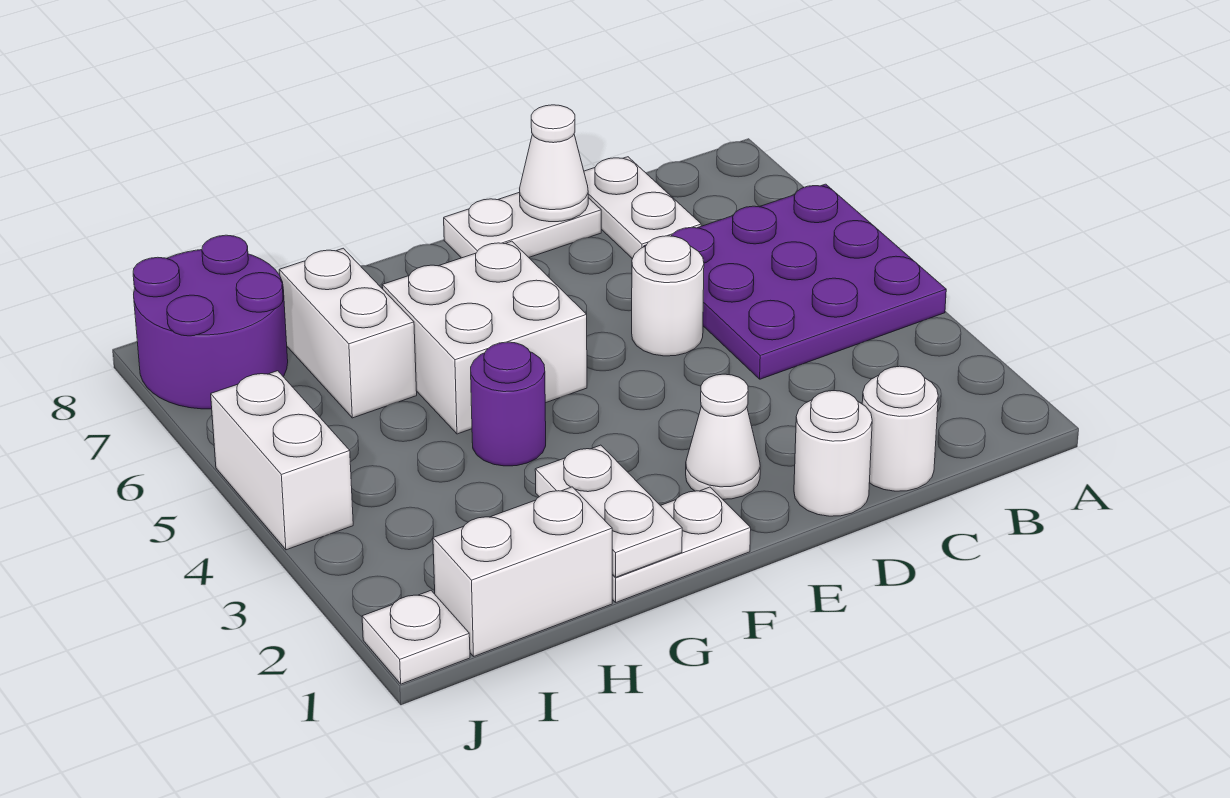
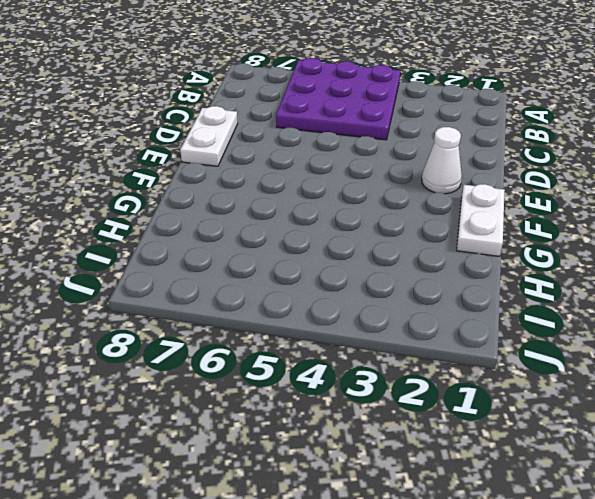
none -> white 1x1 round brick [862,366,938,491]
none -> white 1x2 plate [584,157,701,259]
none -> white 1x1 round brick [794,391,872,516]

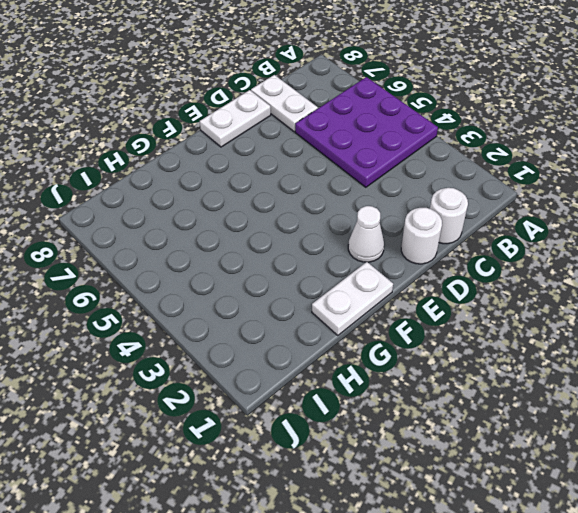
none -> white 1x1 round brick [632,236,704,356]
none -> white 2x2 brick [382,241,587,434]
none -> purple 1x1 round brick [471,342,546,466]

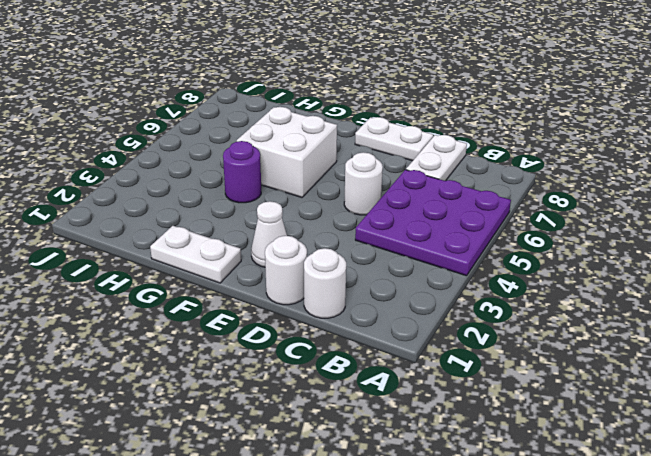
none -> white 1x2 brick [433,487,612,656]
none -> white 1x2 brick [279,248,417,418]
none -> purple 2x2 round brick [133,235,288,409]

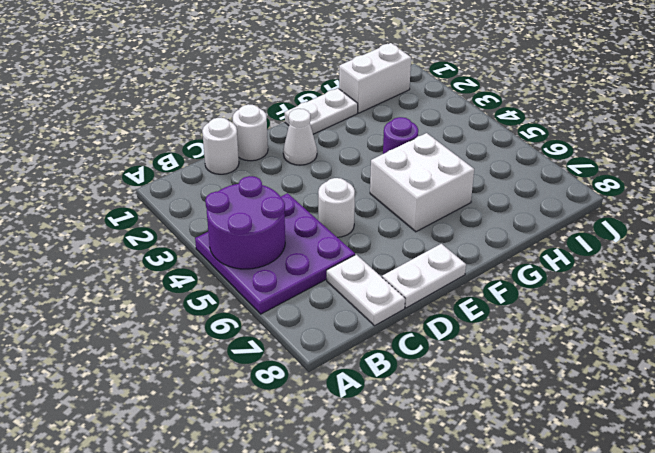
purple 2x2 round brick [205,176,285,269] -> purple 2x2 round brick moved to [133,235,288,409]
none -> white 1x2 brick [279,248,417,418]
none -> white 1x1 plate [362,591,470,684]
none -> white 1x2 brick [211,371,353,550]

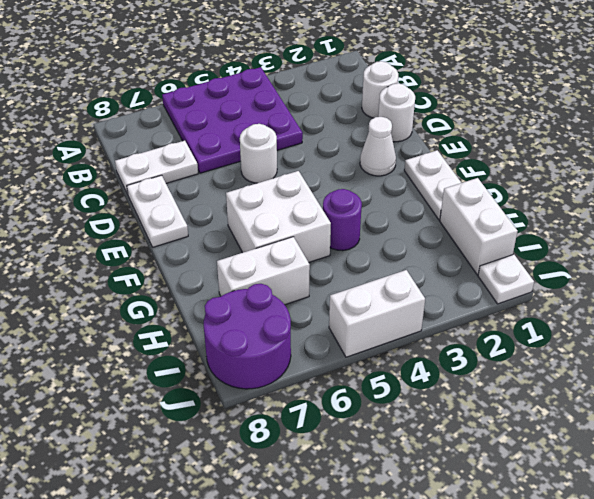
none -> white 1x1 cone [520,105,588,222]
none -> white 1x2 plate [535,445,682,577]

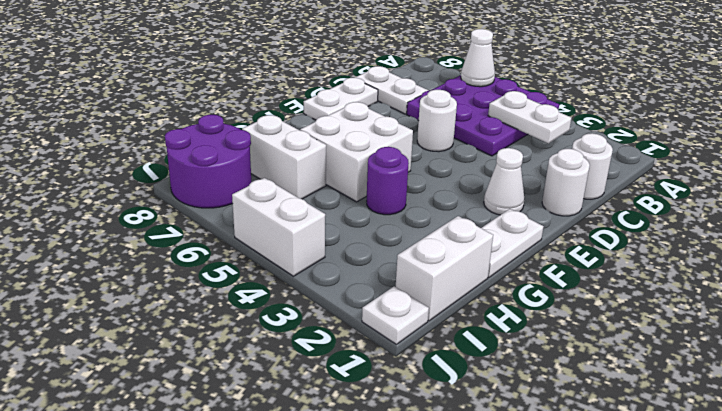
white 1x1 cone [461,29,495,87] -> white 1x1 cone moved to [520,105,588,222]
white 1x2 plate [488,91,571,143] -> white 1x2 plate moved to [535,445,682,577]

